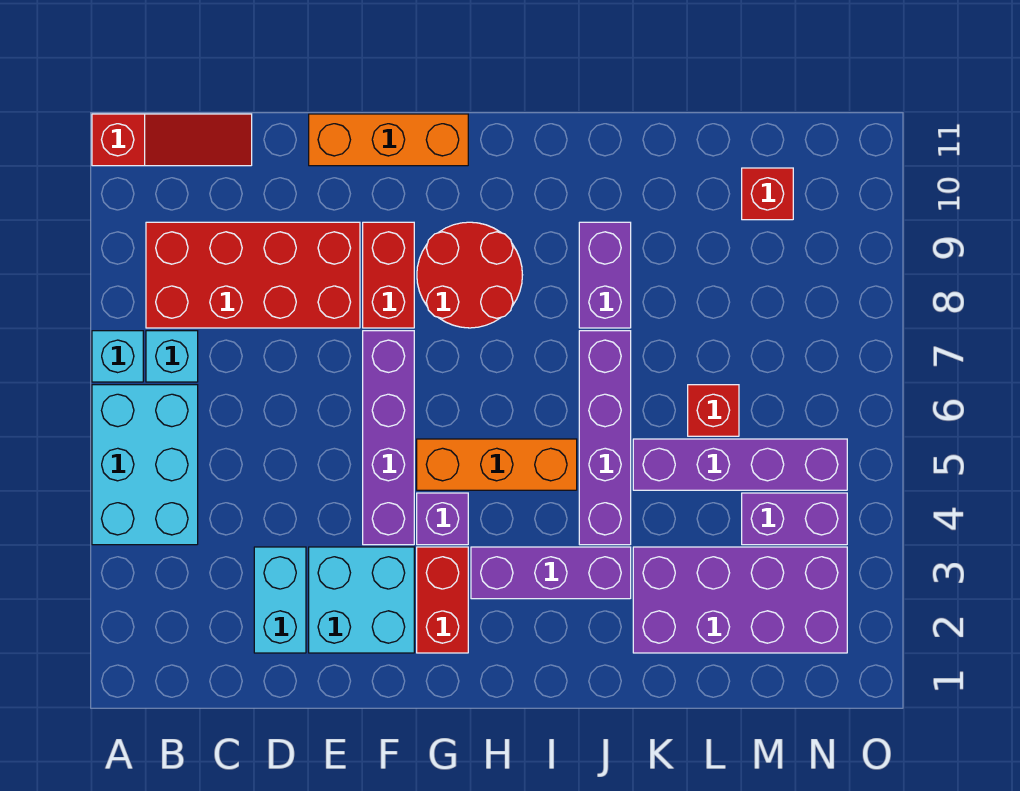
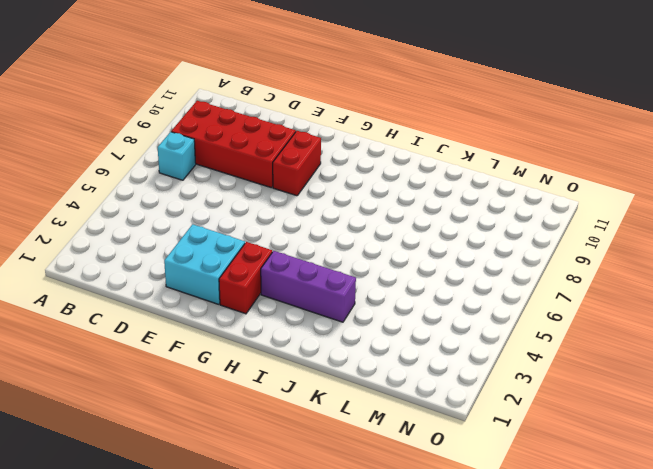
none -> cyan 2x3 brick [92,385,198,545]
none -> cyan 1x1 brick [92,331,143,382]
none -> red 1x3 slope [92,114,252,166]

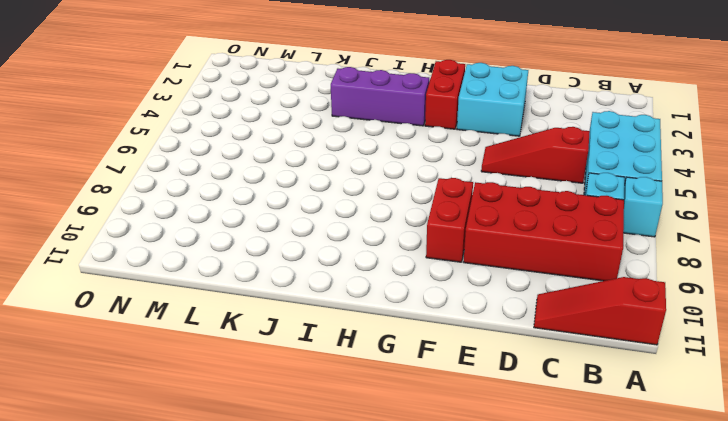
red 1x3 slope [481,127,590,183] -> none
none -> cyan 1x2 brick [254,547,306,653]
none -> orange 1x3 brick [309,114,468,166]
none -> purple 1x4 brick [363,331,414,545]

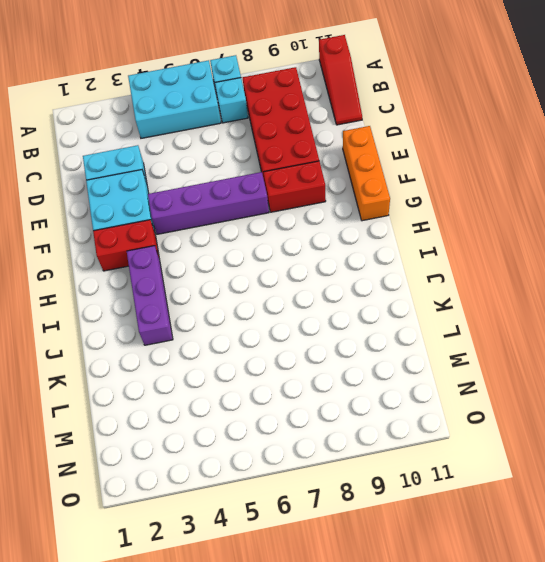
none -> purple 1x1 brick [417,493,468,545]
none -> orange 1x3 brick [417,439,577,490]
none -> red 2x2 round brick [417,222,522,328]

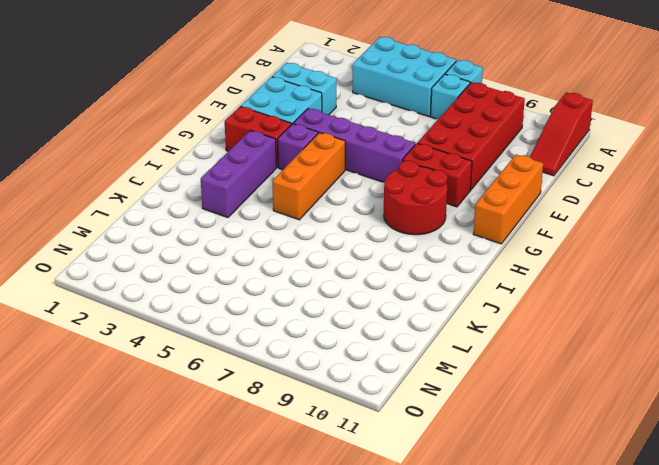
none -> purple 1x4 brick [579,331,631,545]
none -> purple 1x2 brick [579,222,631,328]
none -> purple 2x4 brick [633,547,847,653]

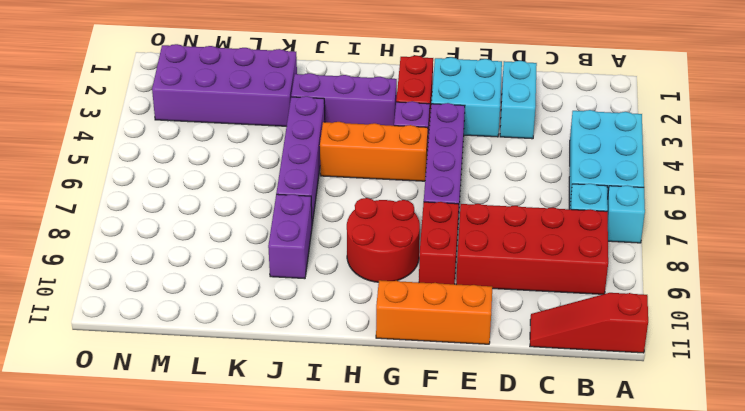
none -> purple 1x4 brick [633,439,847,490]
none -> red 1x1 brick [688,385,739,436]
none -> purple 1x2 brick [742,493,847,545]

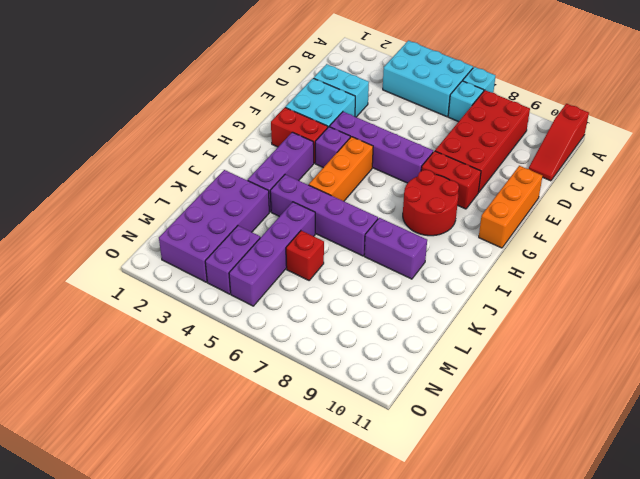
none -> red 1x1 brick [742,168,793,220]

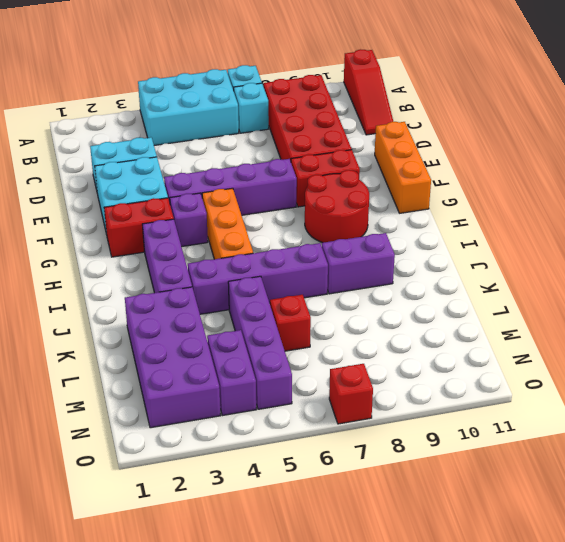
red 1x1 brick [329,364,373,424] -> red 1x1 brick moved to [742,168,793,220]

